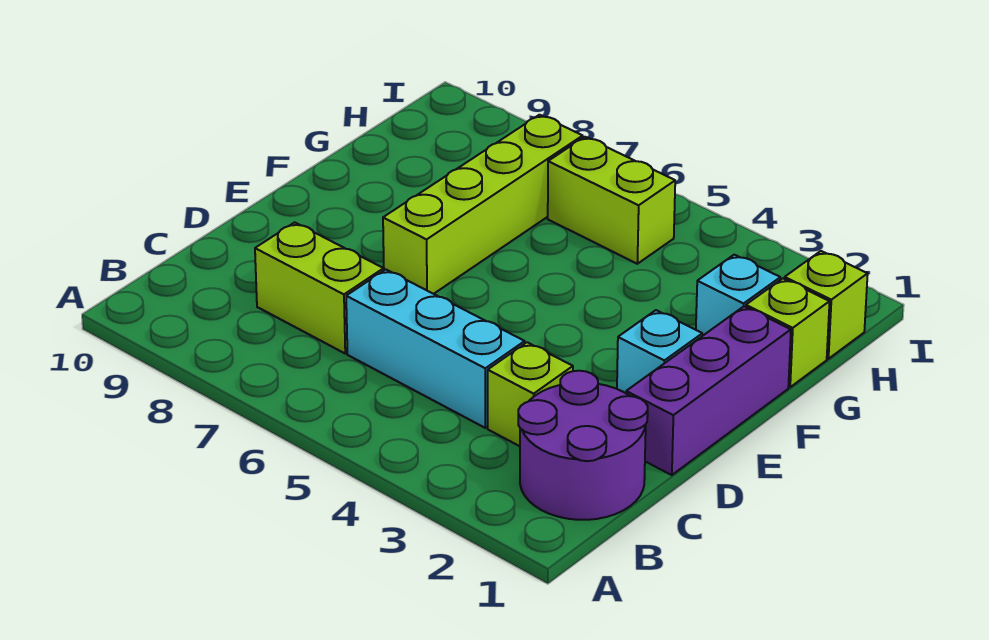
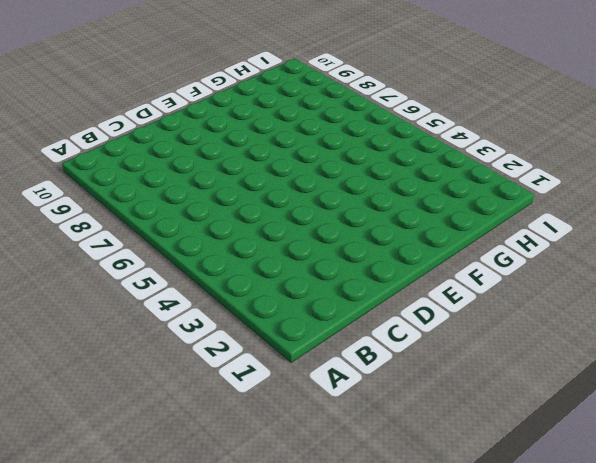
none -> purple 2x2 round brick [518,371,648,520]
none -> lime 1x1 brick [488,342,573,446]

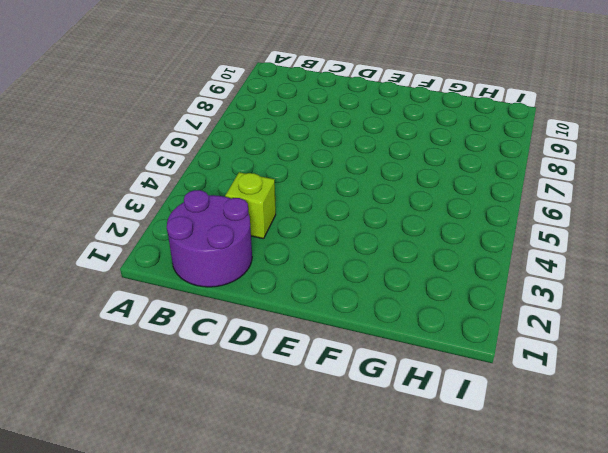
none -> cyan 1x3 brick [346,270,525,428]
none -> lime 1x2 brick [255,222,384,353]

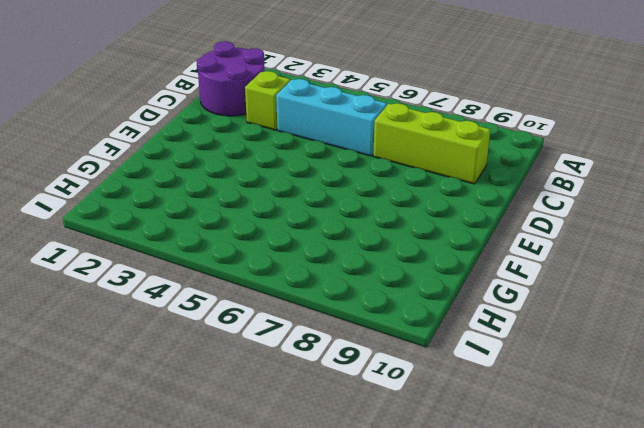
lime 1x3 brick [373,103,491,184] -> lime 1x2 brick [255,222,384,353]
none -> purple 1x3 brick [626,306,791,475]
none -> cyan 1x1 brick [617,310,702,393]

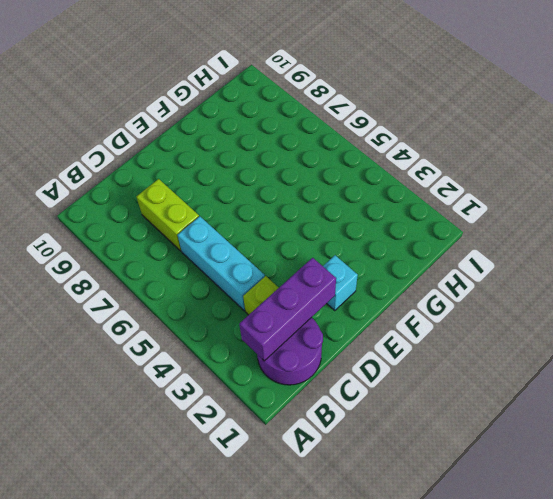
purple 1x3 brick [239,258,336,361] -> purple 1x3 brick moved to [626,306,791,475]
none -> lime 1x4 brick [383,115,583,294]
none -> lime 1x1 brick [746,278,830,387]

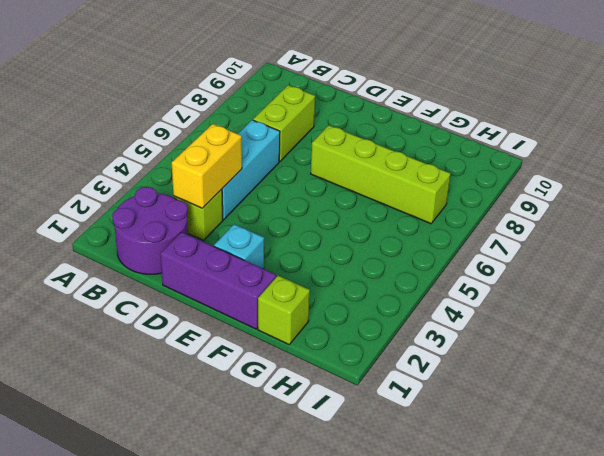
yellow 1x2 brick [172,124,242,208] -> none
none -> cyan 1x1 brick [696,255,780,336]
none -> lime 1x1 brick [785,251,868,359]

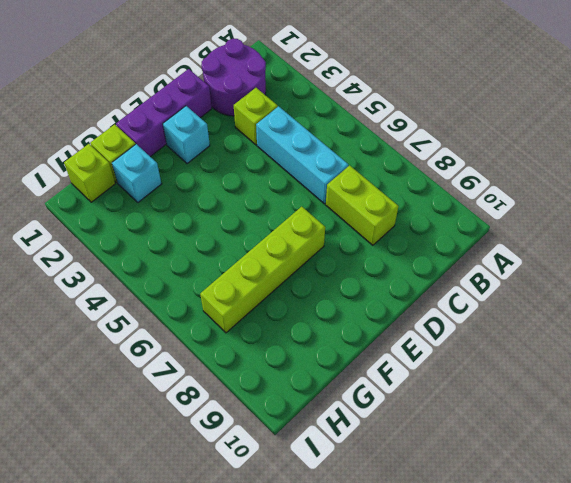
none -> lime 1x2 brick [548,137,675,264]

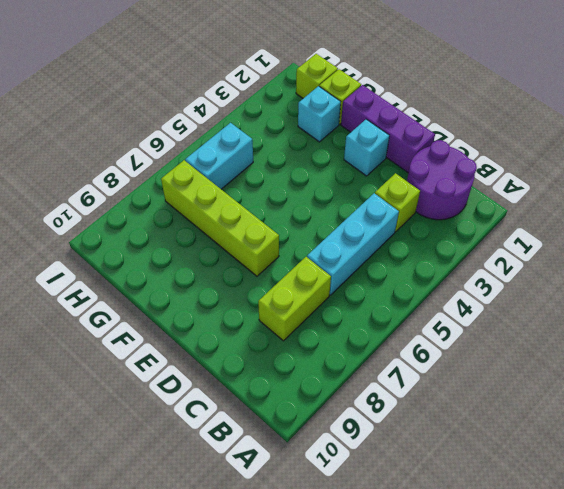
cyan 1x2 brick [185,123,253,189] -> lime 1x2 brick [548,137,675,264]

